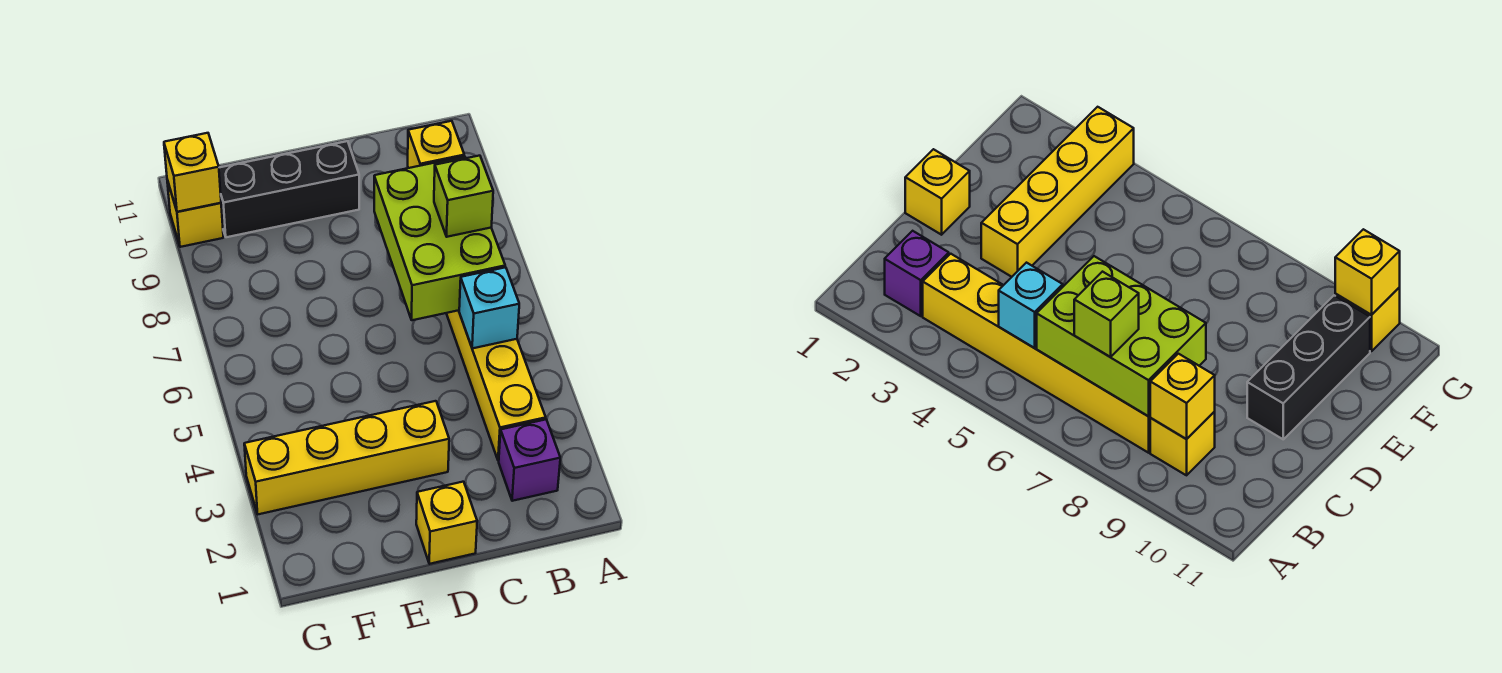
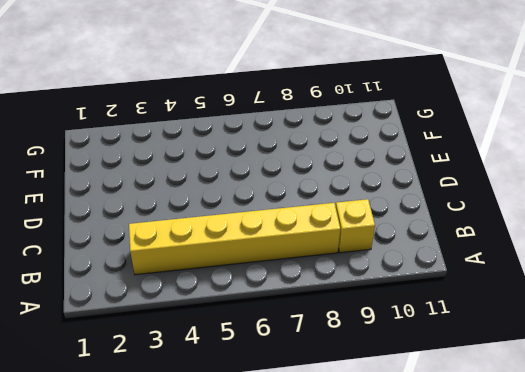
none -> purple 1x1 brick [499,419,560,501]
none -> yellow 1x1 brick [416,482,477,564]
none -> yellow 1x4 brick [244,401,449,514]

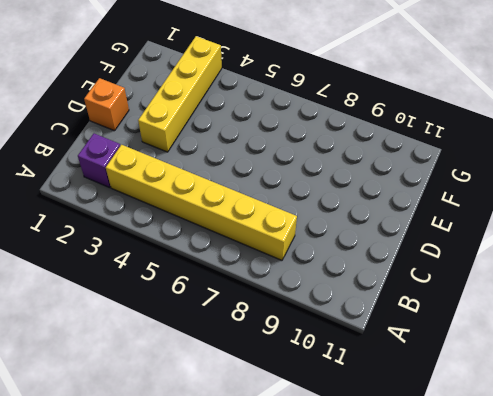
orange 1x1 brick [84,78,129,131] -> yellow 1x1 brick [416,482,477,564]
none -> yellow 1x1 brick [1150,412,1215,475]
none -> black 1x3 brick [219,141,359,237]
none -> yellow 1x1 brick [167,180,223,247]

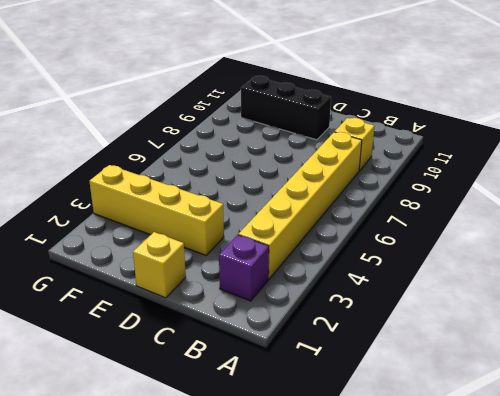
none -> yellow 1x1 brick [167,180,223,247]
none -> cyan 1x1 brick [459,267,519,348]
none -> lime 2x3 brick [374,156,505,320]

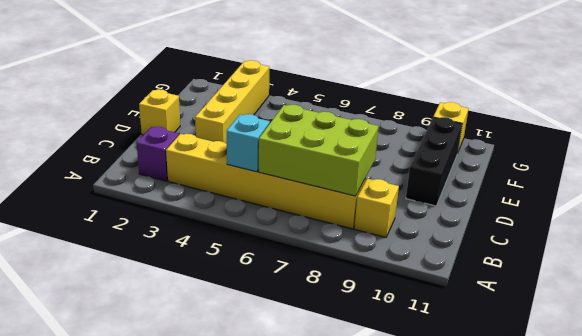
none -> yellow 1x1 brick [408,121,464,168]
none -> yellow 1x1 brick [164,133,221,212]
none -> lime 1x1 brick [434,156,493,237]

